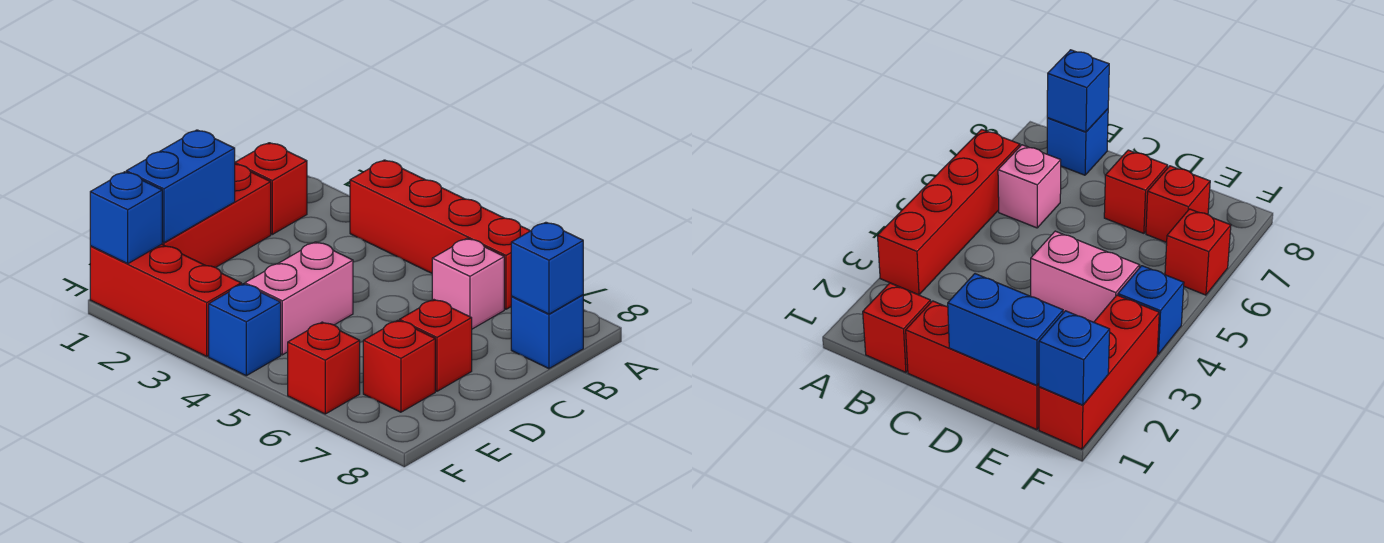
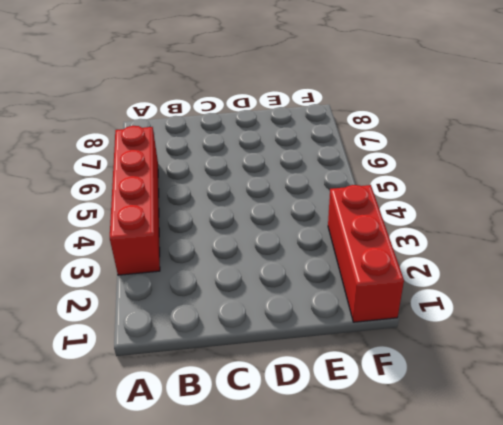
none -> red 1x1 brick [235,143,307,234]
none -> pink 1x1 brick [432,238,504,329]
none -> blue 1x1 brick [511,295,583,369]

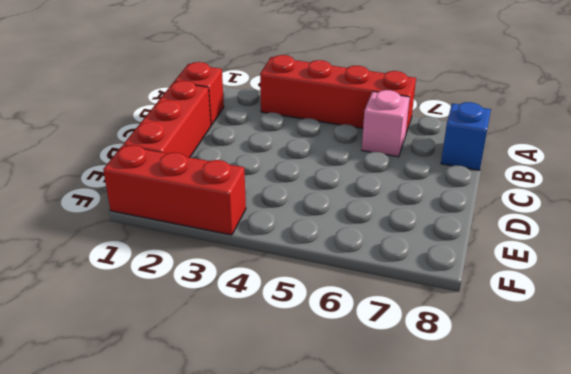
none -> pink 1x2 brick [245,242,353,355]
none -> red 1x1 brick [400,300,472,391]
none -> red 1x1 brick [363,320,435,412]

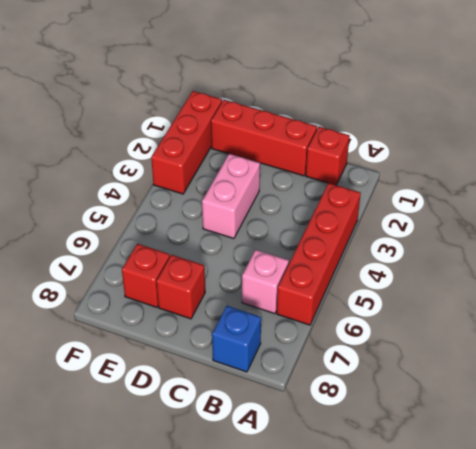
pink 1x2 brick [202,154,260,239] -> pink 1x2 brick turned to [245,242,353,355]
none -> blue 1x1 brick [209,284,281,376]
none -> red 1x1 brick [288,322,360,414]
none -> blue 1x1 brick [511,222,583,314]

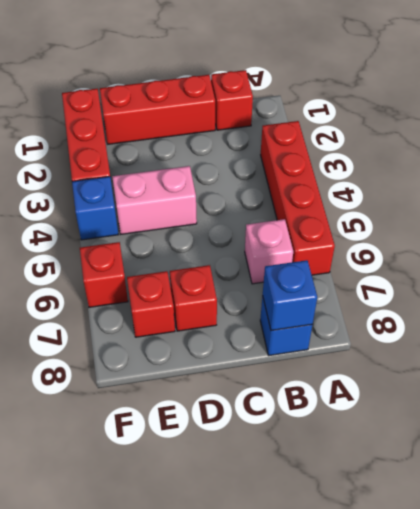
none -> blue 1x2 brick [126,130,235,243]
none -> blue 1x1 brick [90,172,162,264]

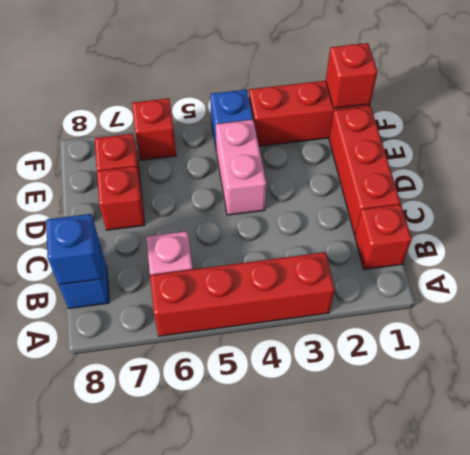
red 1x1 brick [326,43,377,108] -> blue 1x1 brick [90,172,162,264]
none -> blue 1x2 brick [126,130,235,243]

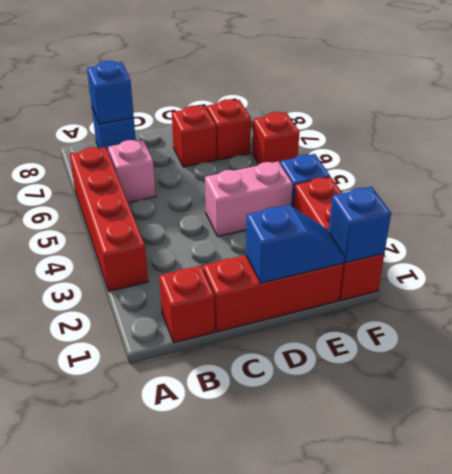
blue 1x2 slope [246,205,344,283] -> blue 1x2 brick [126,130,235,243]

